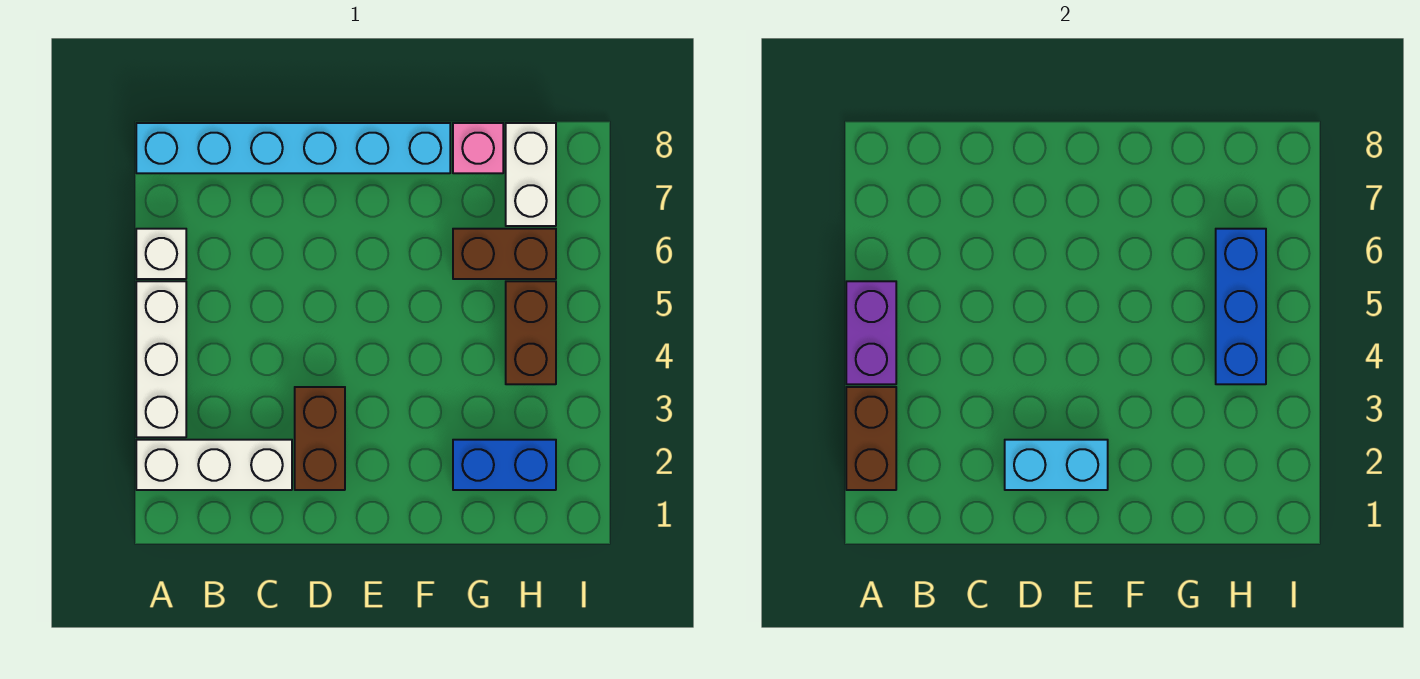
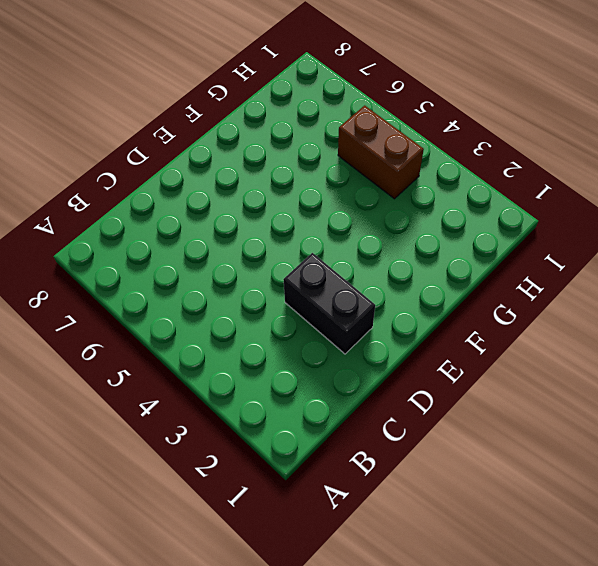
black 1x2 brick [283,253,375,354] -> brown 1x2 brick [295,387,345,490]
none -> white 1x3 brick [136,440,292,490]
none -> white 1x3 brick [136,281,186,437]
none -> white 1x1 brick [136,229,186,279]

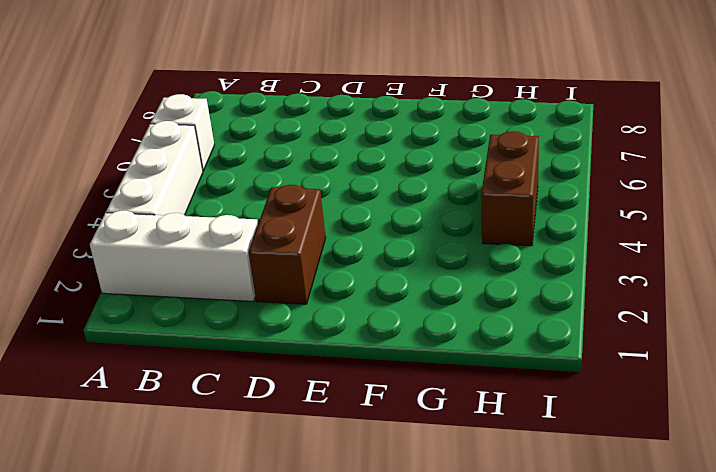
none -> cyan 1x6 brick [136,123,450,173]
none -> blue 1x2 brick [453,440,556,490]
none -> brown 1x2 brick [453,229,556,279]

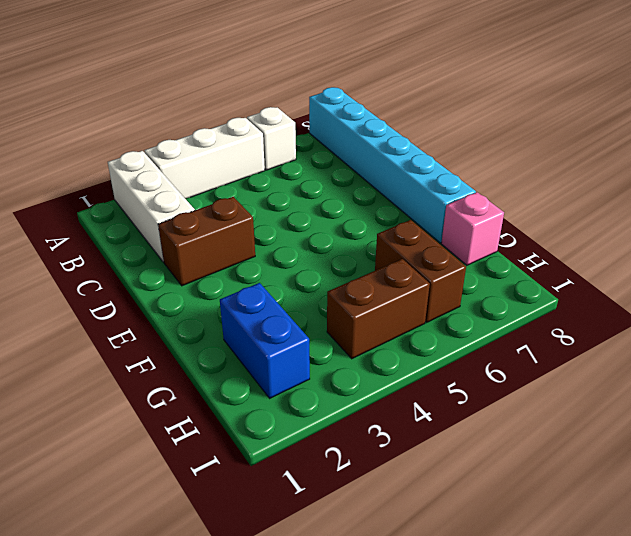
none -> white 1x2 brick [506,123,556,226]
none -> brown 1x2 brick [846,387,896,490]
none -> purple 1x2 brick [846,281,896,384]

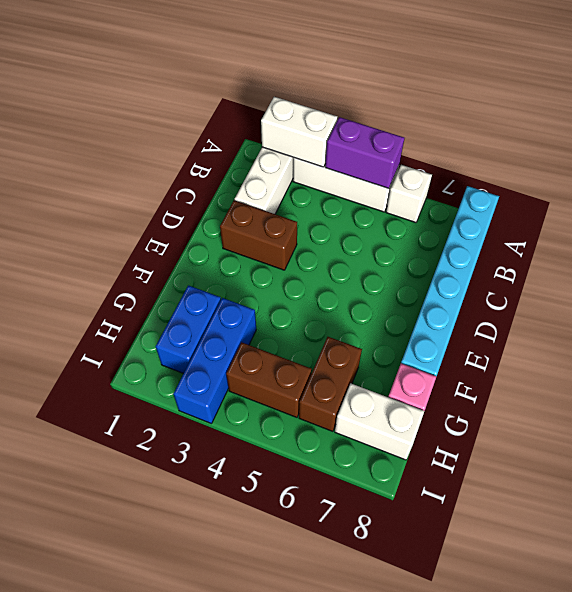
white 1x2 brick [261,97,337,167] -> brown 1x2 brick [846,387,896,490]
blue 1x3 brick [173,298,256,424] -> blue 1x3 brick turned to [1216,229,1266,384]
none -> cyan 1x2 brick [1005,440,1108,490]

